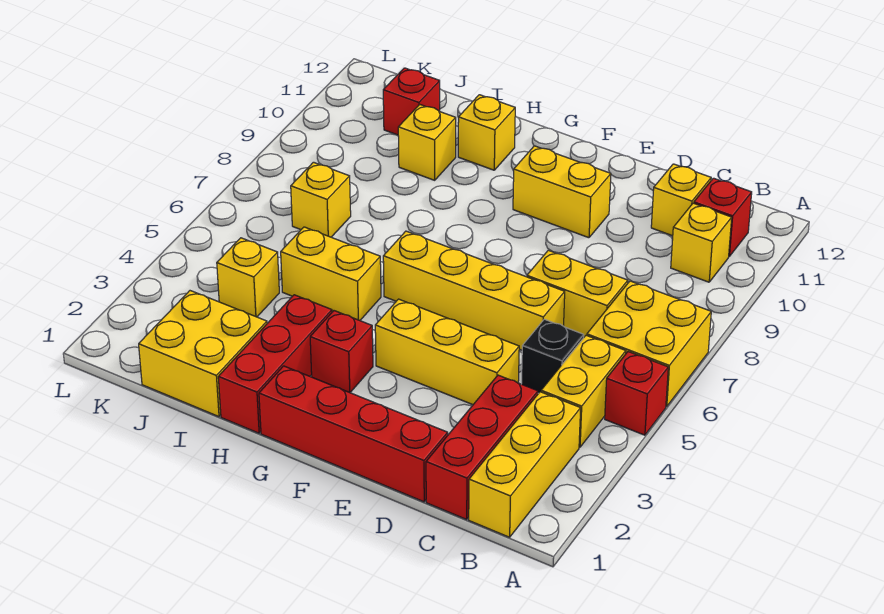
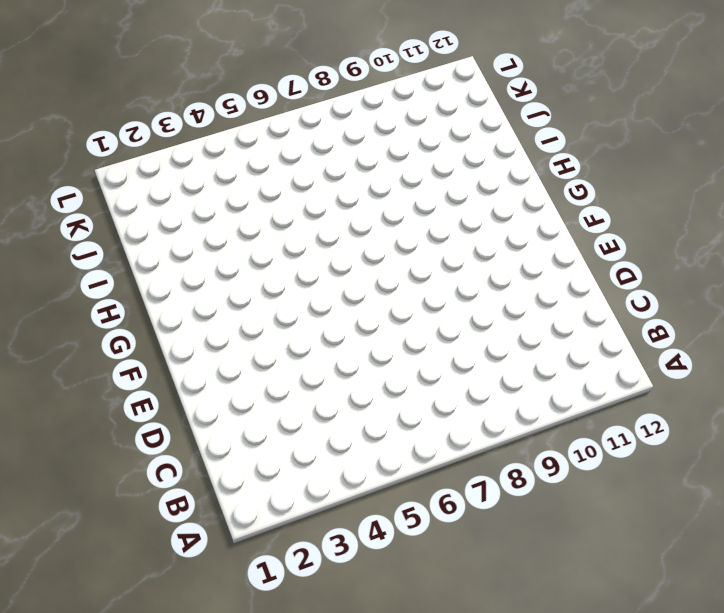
none -> red 1x1 brick [605,352,668,435]
none -> yellow 2x2 brick [587,281,711,407]
none -> yellow 1x3 brick [469,392,581,537]

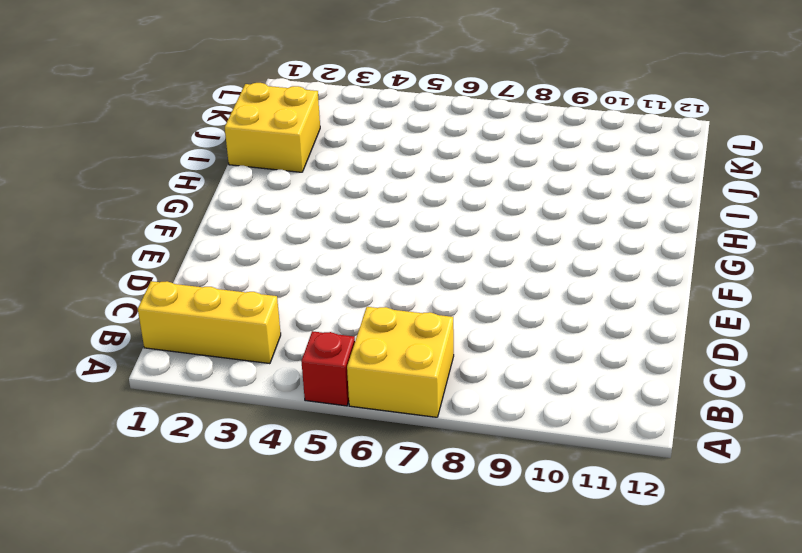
none -> yellow 1x2 brick [541,335,626,447]
none -> yellow 1x1 brick [671,203,732,282]
none -> red 1x1 brick [694,178,752,256]

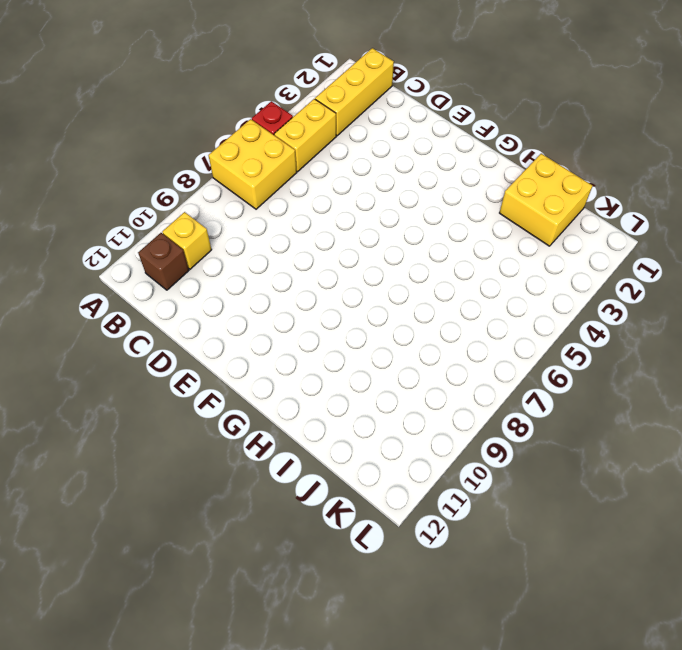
brown 1x1 brick [138,233,189,290] -> red 1x1 brick [694,178,752,256]
none -> red 1x3 brick [426,375,538,519]
none -> black 1x1 brick [522,319,584,393]
none -> yellow 1x2 brick [527,250,628,337]

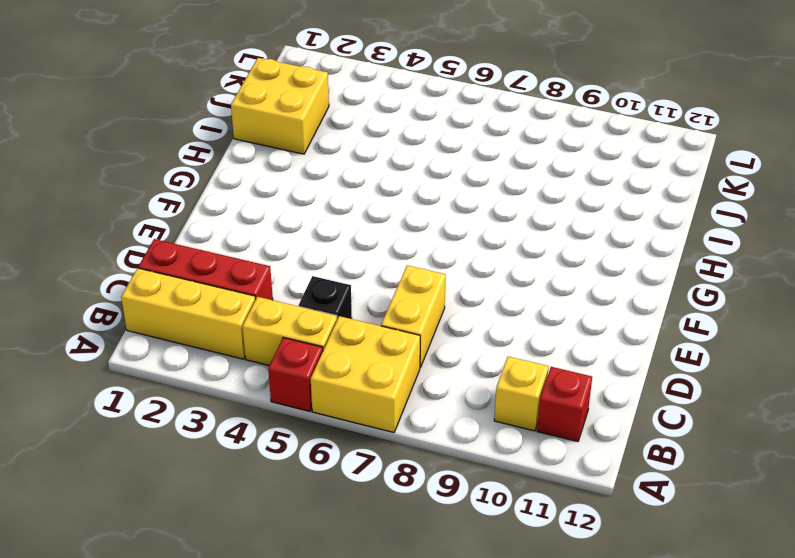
none -> yellow 1x1 brick [651,164,711,236]
none -> red 1x4 brick [259,366,448,502]
none -> yellow 1x3 brick [375,299,519,405]

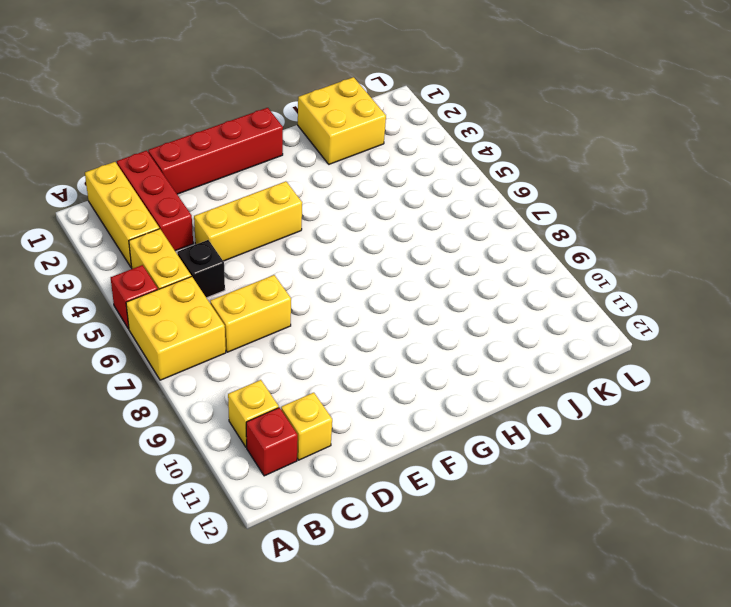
none -> yellow 1x4 brick [383,231,565,350]
none -> yellow 1x2 brick [513,146,611,238]
none -> red 1x1 brick [310,311,373,393]

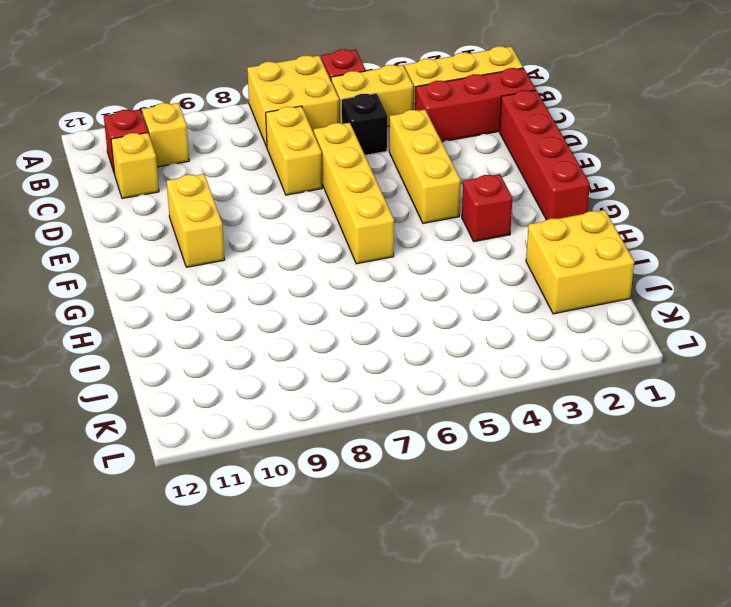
none -> red 1x3 brick [218,295,332,433]
none -> yellow 1x2 brick [281,227,381,320]
none -> yellow 1x1 brick [458,95,515,170]

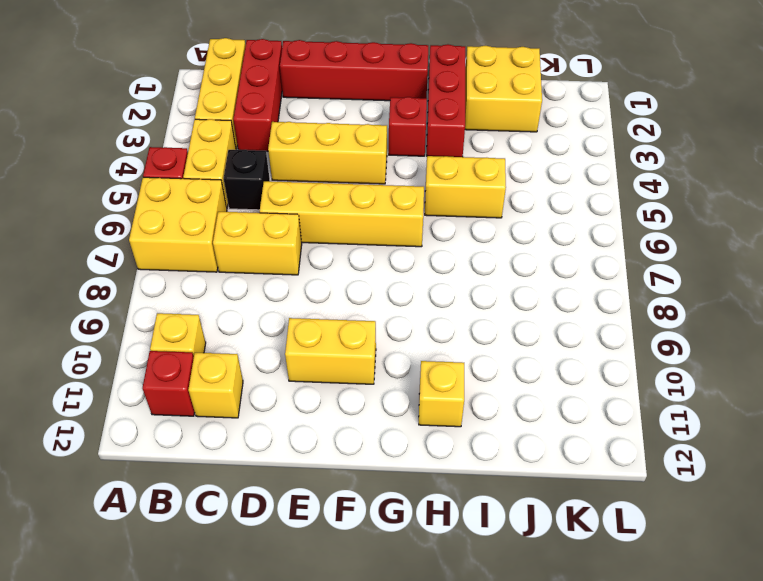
none -> yellow 1x1 brick [398,104,456,180]
none -> yellow 1x1 brick [217,238,279,317]
none -> yellow 1x1 brick [291,162,351,237]

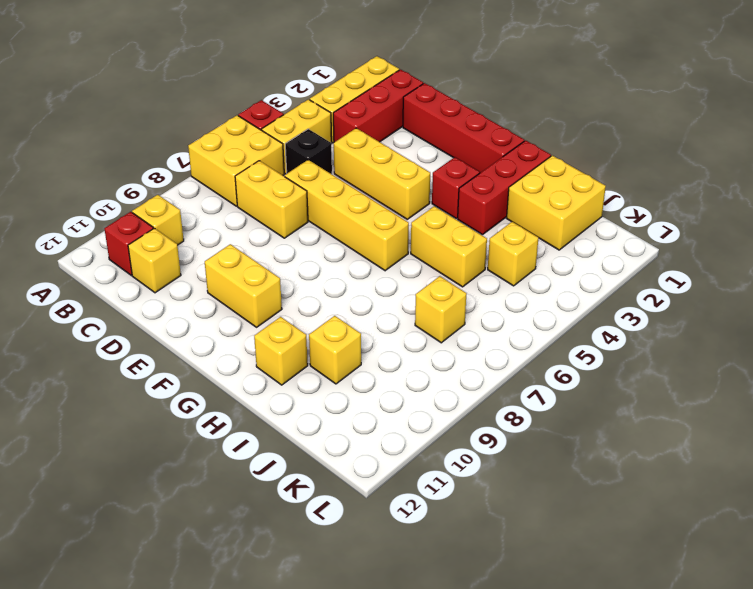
none -> red 1x1 brick [383,68,440,135]

